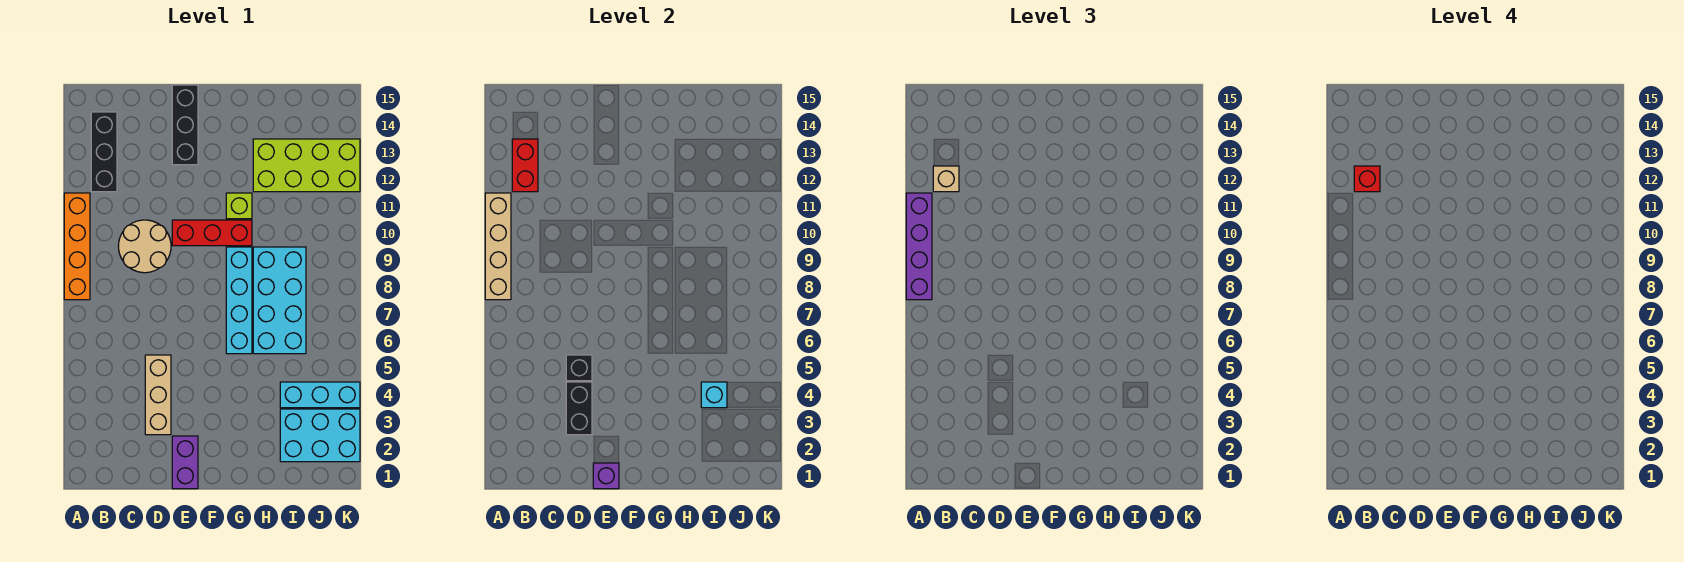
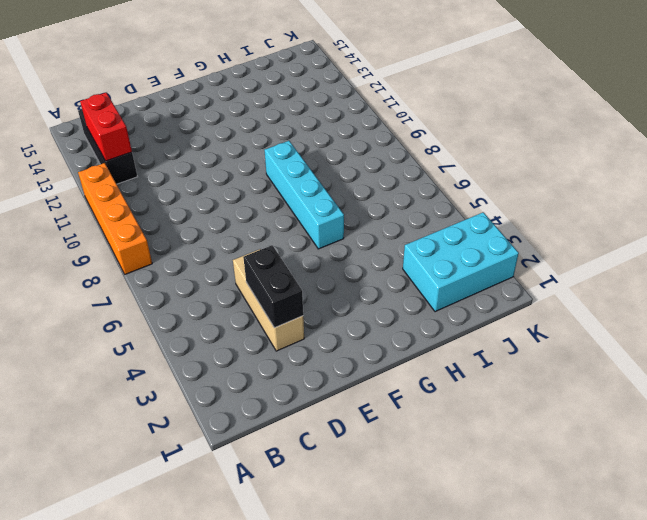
none -> tan 2x2 round brick [118,220,171,273]
none -> purple 1x2 brick [172,436,198,489]
none -> red 1x3 brick [172,220,252,246]

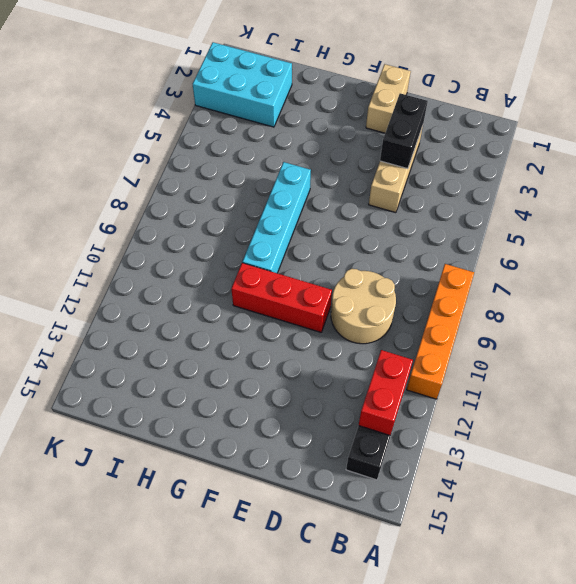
tan 1x2 brick [366,64,411,133] -> purple 1x2 brick [172,436,198,489]
none -> black 1x3 brick [172,85,198,165]
none -> lime 1x1 brick [226,193,252,219]
none -> cyan 2x4 brick [253,247,306,354]

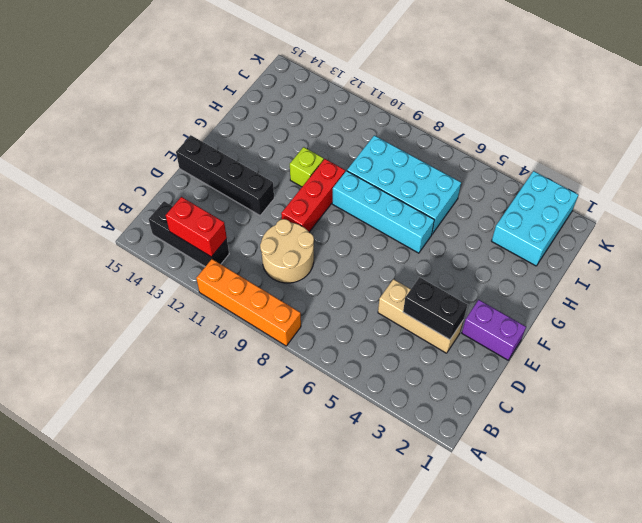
black 1x4 brick [176,135,274,215] -> black 1x3 brick [172,85,198,165]
none -> lime 2x4 brick [253,139,360,192]
none -> cyan 1x3 brick [280,382,360,408]
none -> tan 1x4 brick [485,193,511,300]

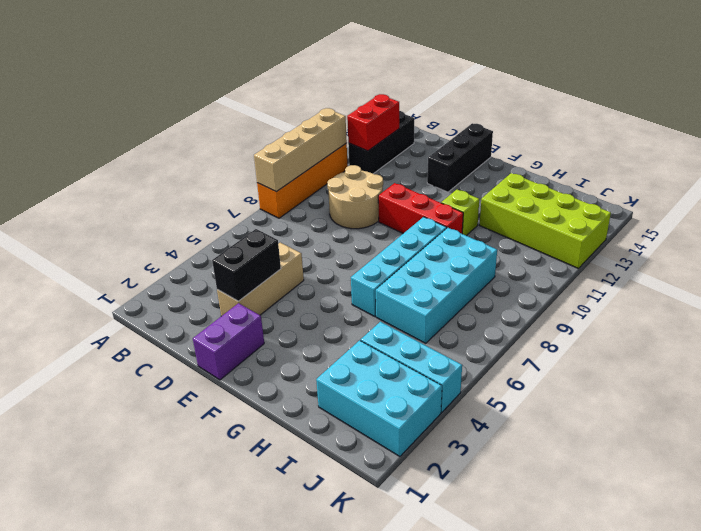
none -> black 1x1 brick [566,355,592,381]
none -> purple 1x1 brick [593,463,619,489]
none -> cyan 1x1 brick [701,382,727,408]

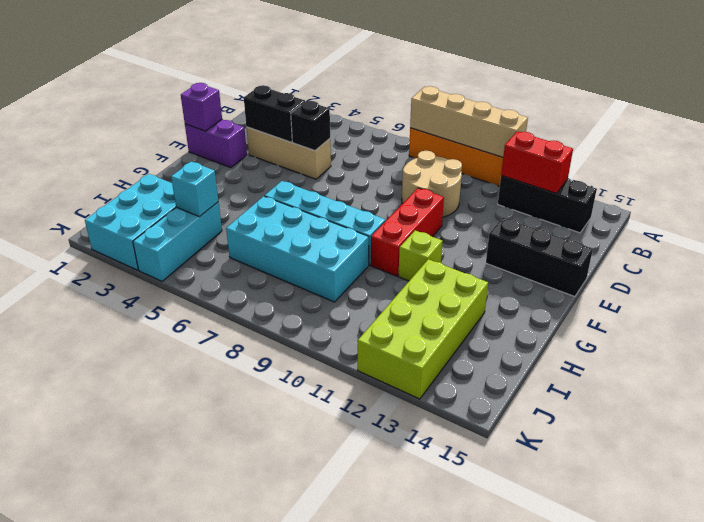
none -> purple 1x4 brick [906,193,932,300]
none -> tan 1x1 brick [933,166,959,192]
none -> red 1x1 brick [1354,166,1380,192]

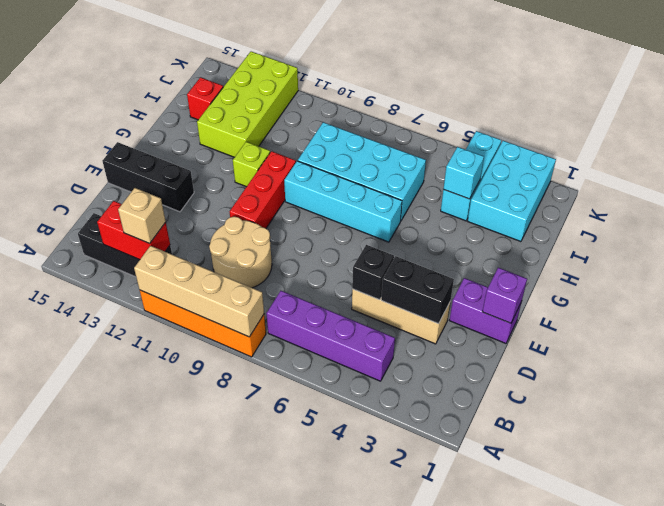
purple 1x4 brick [266,291,395,381] -> purple 1x4 brick moved to [906,193,932,300]
red 1x1 brick [187,77,223,120] -> red 1x1 brick moved to [1354,166,1380,192]

